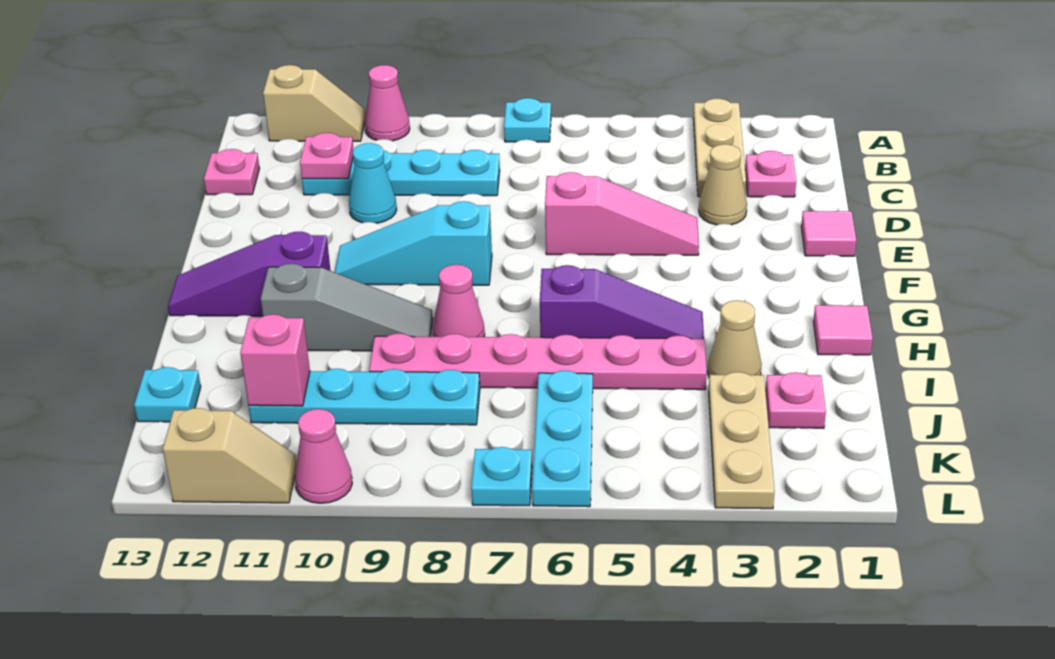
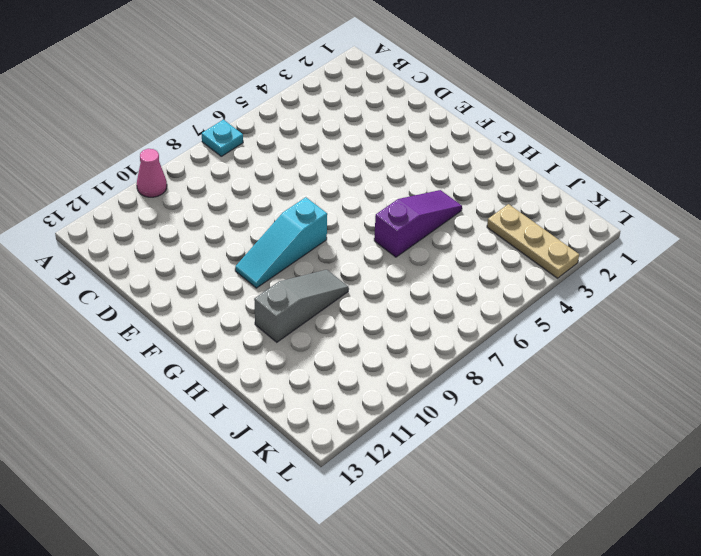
none -> tan 1x3 plate [693,98,746,197]
none -> tan 1x2 slope [263,65,365,141]
none -> pink 1x1 plate [745,151,796,197]

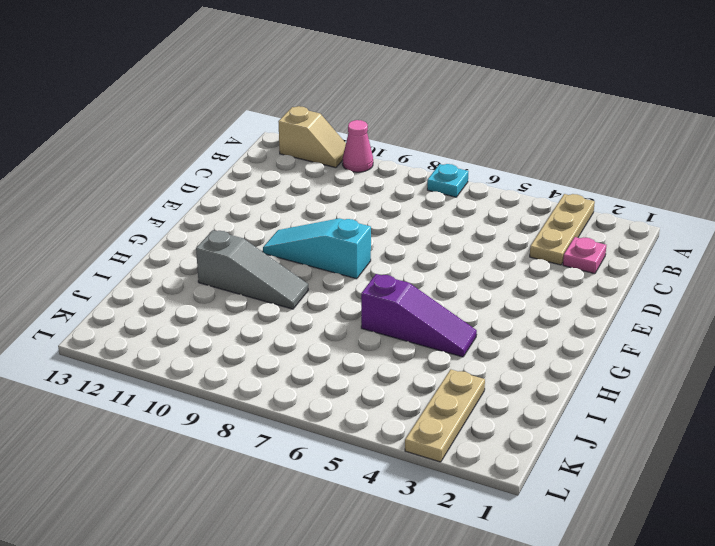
none -> cyan 1x4 plate [302,150,500,196]
none -> pink 1x1 plate [204,149,260,195]
none -> tan 1x1 cone [699,144,747,225]

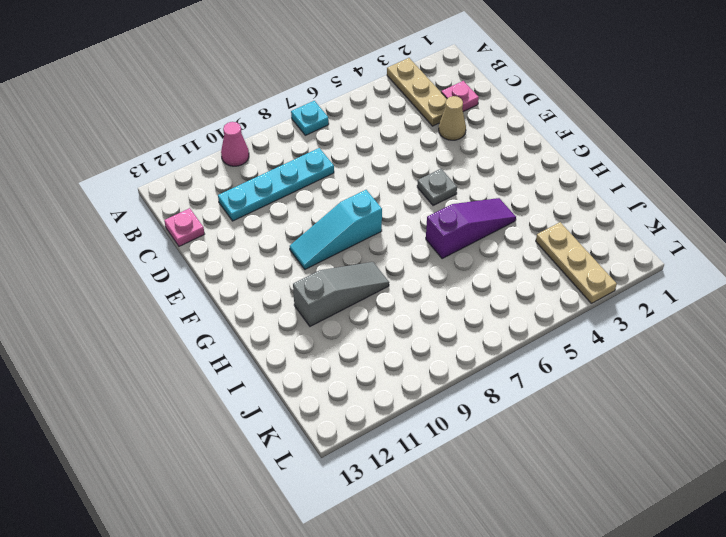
grey 1x1 plate [417,169,457,206] -> none
none -> tan 1x2 slope [263,65,365,141]
none -> cyan 1x1 cone [349,143,397,223]
none -> pink 1x1 tile [801,211,856,256]

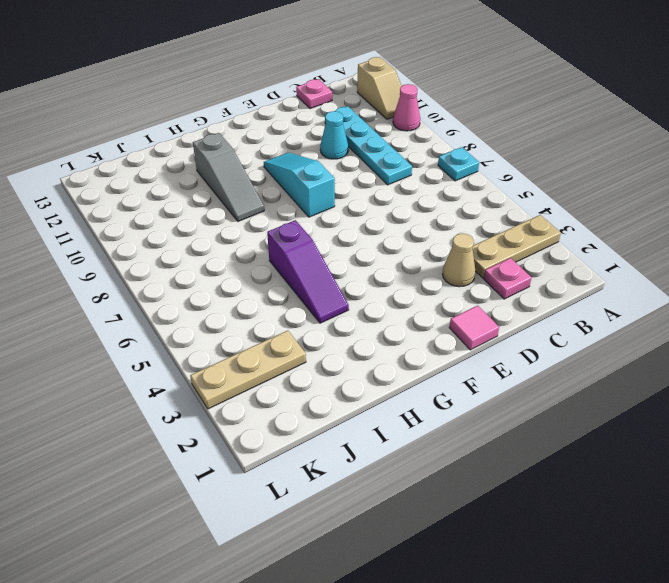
none -> pink 1x3 slope [545,172,699,255]
none -> purple 1x3 slope [168,232,331,316]
none -> pink 1x1 tile [813,305,873,355]

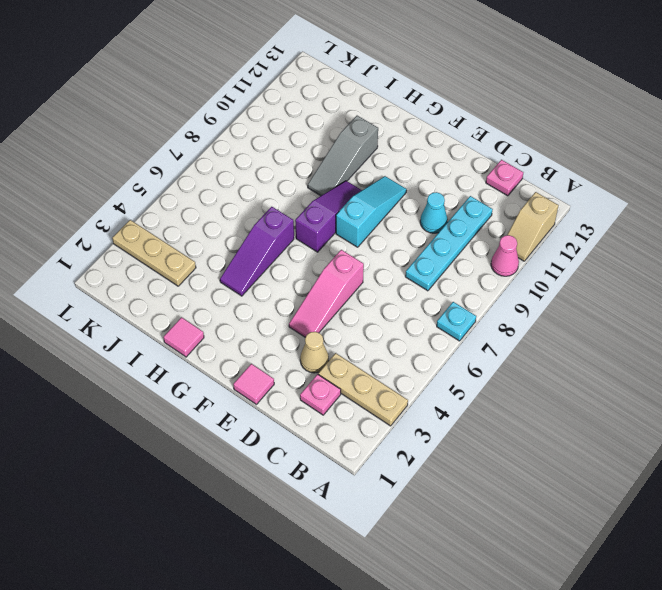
purple 1x3 slope [295,181,362,252] -> purple 1x3 slope moved to [168,232,331,316]
none -> pink 1x1 cone [433,265,485,337]
none -> tan 1x1 cone [708,300,762,376]
none -> pink 1x6 plate [369,333,707,390]

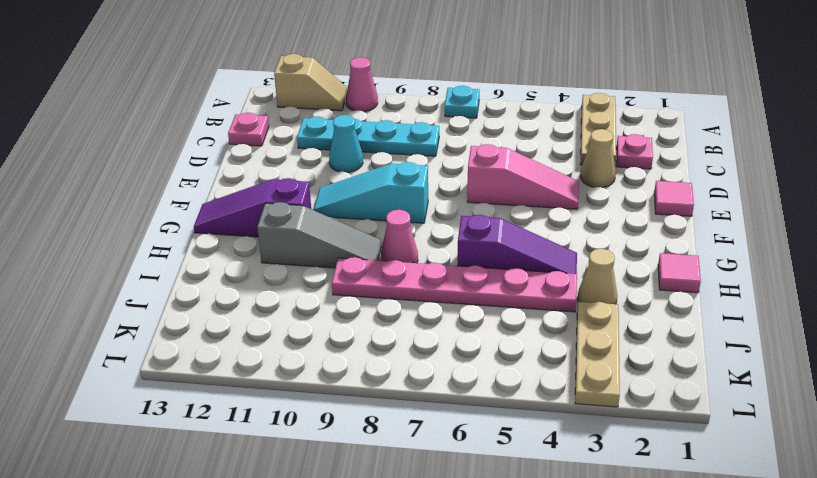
none -> pink 1x1 plate [765,372,826,428]
none -> cyan 1x3 plate [532,371,593,507]
none -> cyan 1x4 plate [248,369,480,425]

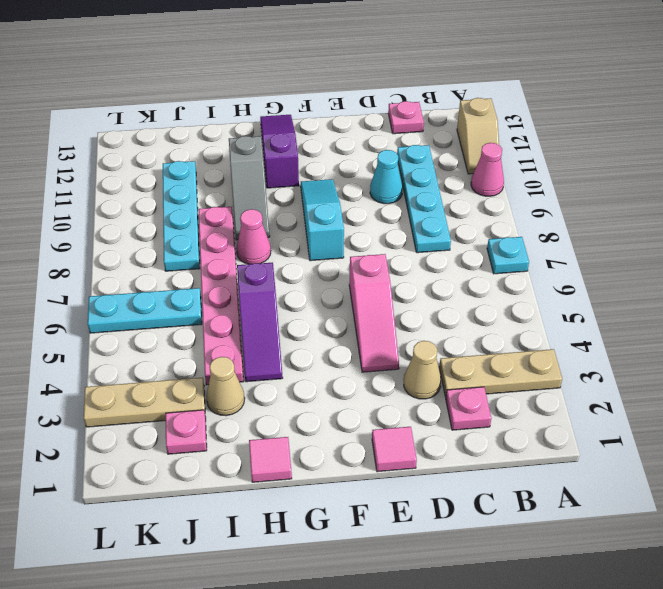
none -> cyan 1x1 plate [134,367,201,422]
none -> cyan 1x1 plate [471,447,532,506]
none -> pink 1x1 cone [295,409,352,503]

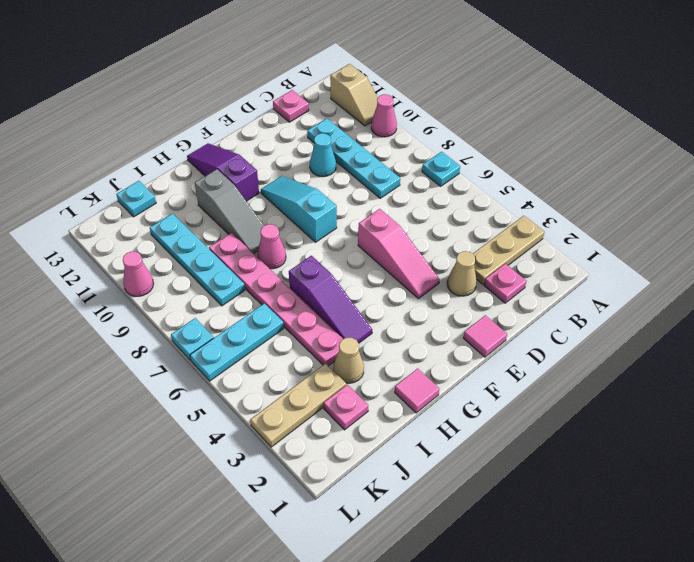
none -> tan 1x2 slope [163,408,297,503]
none -> pink 1x1 plate [300,133,353,179]
none -> pink 1x1 brick [240,314,310,406]

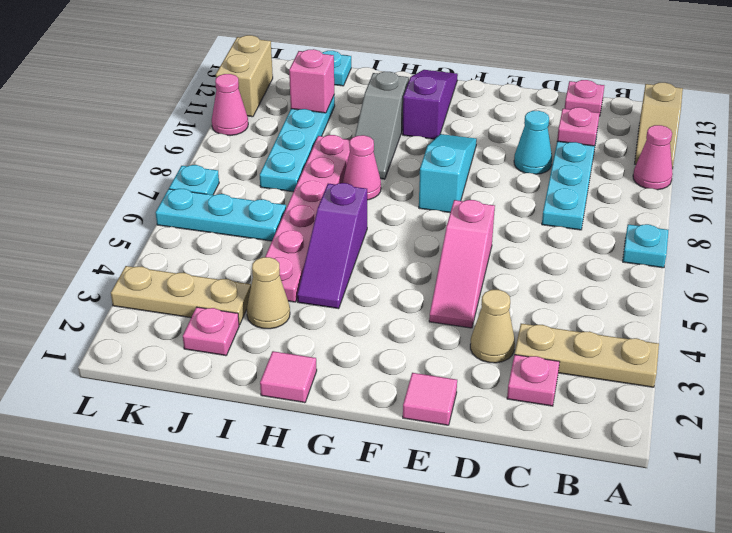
tan 1x2 brick [216,35,273,117] -> tan 1x2 slope [163,408,297,503]

